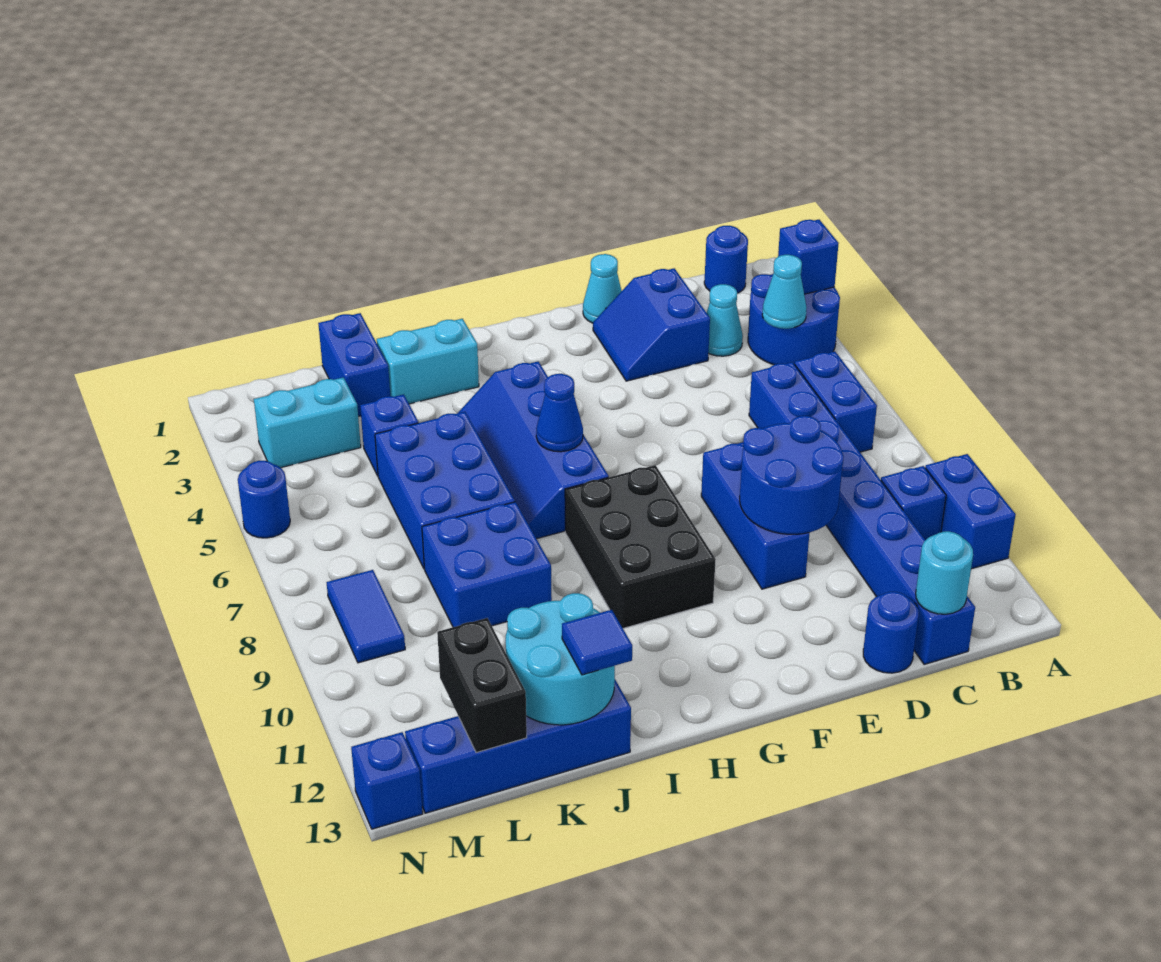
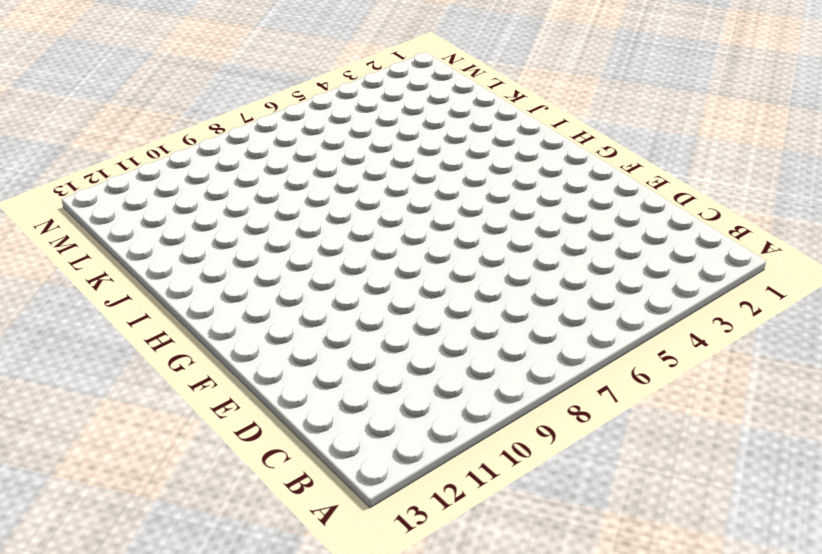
none -> blue 2x2 round brick [748,274,840,365]
none -> blue 1x2 brick [925,454,1016,569]
none -> blue 1x1 round brick [704,226,748,293]
none -> blue 1x2 brick [794,351,877,452]

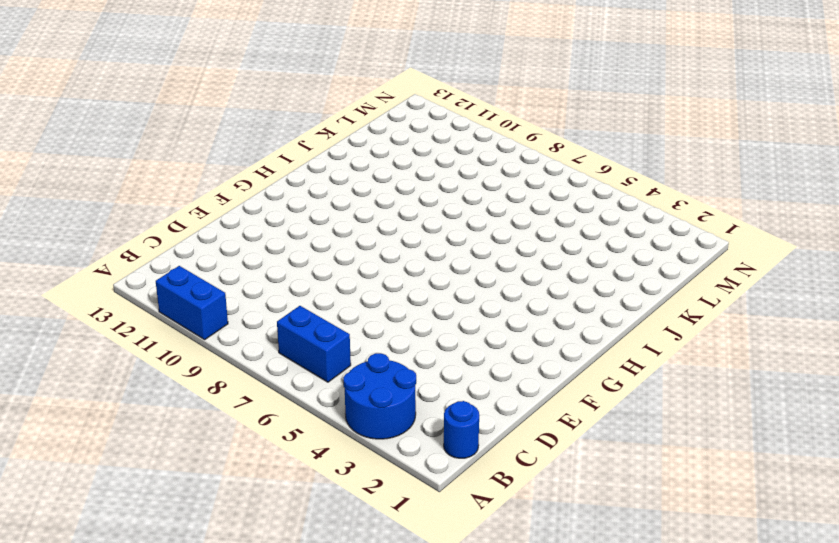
none -> blue 1x1 brick [881,466,946,540]
none -> cyan 1x1 cone [707,284,743,356]
none -> blue 1x8 brick [749,362,975,665]
none -> blue 2x2 slope [593,268,710,381]

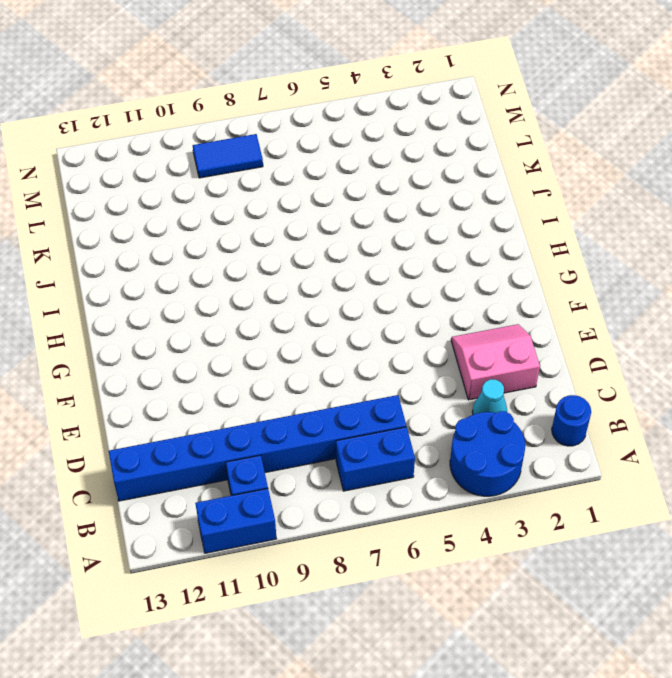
pink 2x2 slope [451,324,540,400] -> blue 2x2 slope [593,268,710,381]
none -> blue 1x1 round brick [863,592,919,673]
none -> cyan 1x1 cone [583,254,622,323]
none -> blue 1x3 brick [701,442,809,589]
none -> black 2x3 brick [565,465,716,628]

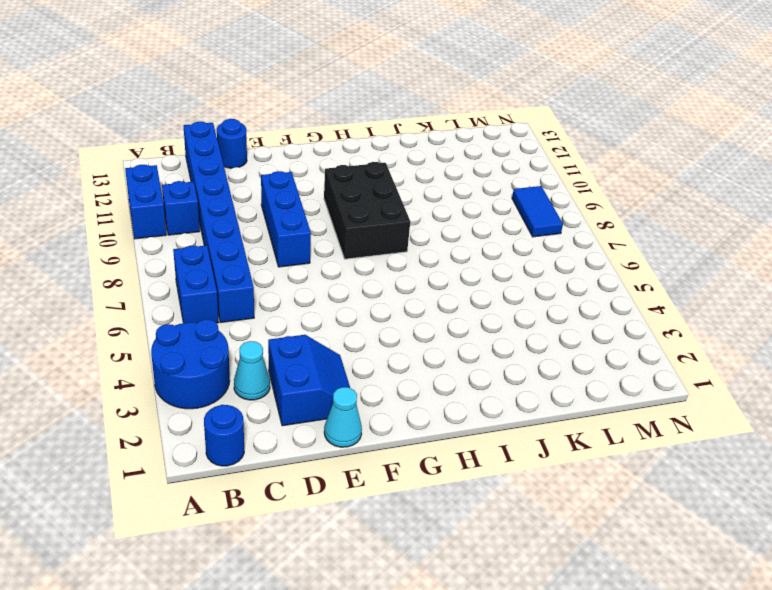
none -> blue 2x4 slope [458,362,609,539]
none -> cyan 1x2 brick [377,319,479,404]
none -> blue 2x3 brick [375,412,515,568]
none -> blue 2x2 brick [422,502,552,627]

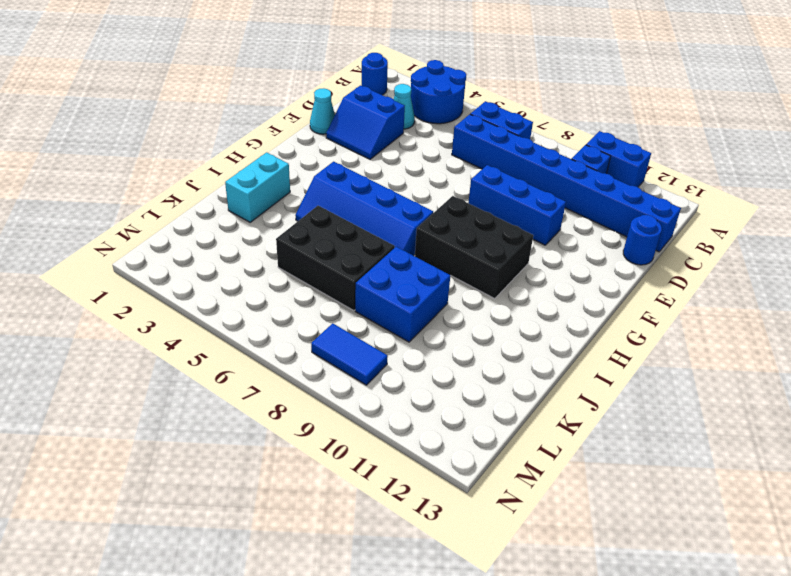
black 2x3 brick [276,206,395,311] -> blue 2x3 brick [375,412,515,568]
none -> blue 1x4 brick [405,680,631,813]
none -> blue 1x2 brick [318,313,390,416]
none -> blue 1x1 brick [360,394,418,476]
none -> cyan 1x2 brick [254,377,361,468]

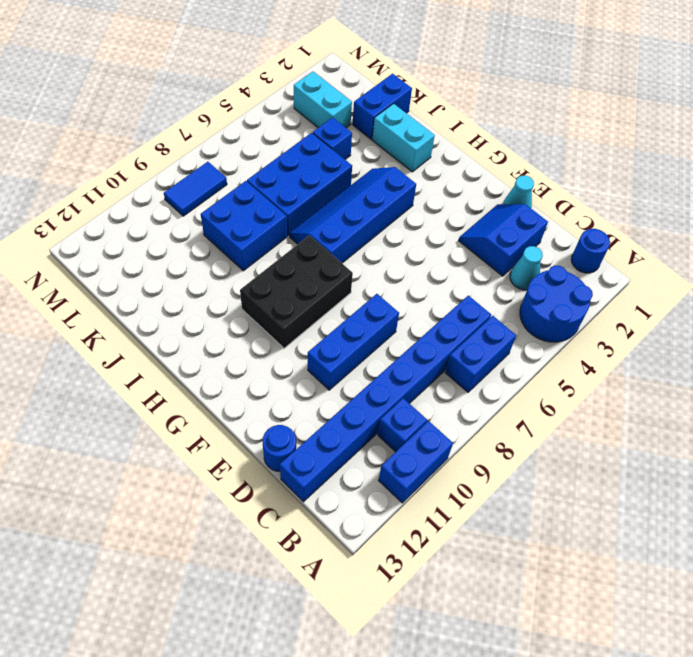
none -> blue 1x4 brick [405,680,631,813]
none -> blue 1x1 round brick [238,461,290,538]
none -> blue 1x1 brick [351,732,423,829]
none -> blue 1x1 brick [778,220,839,294]

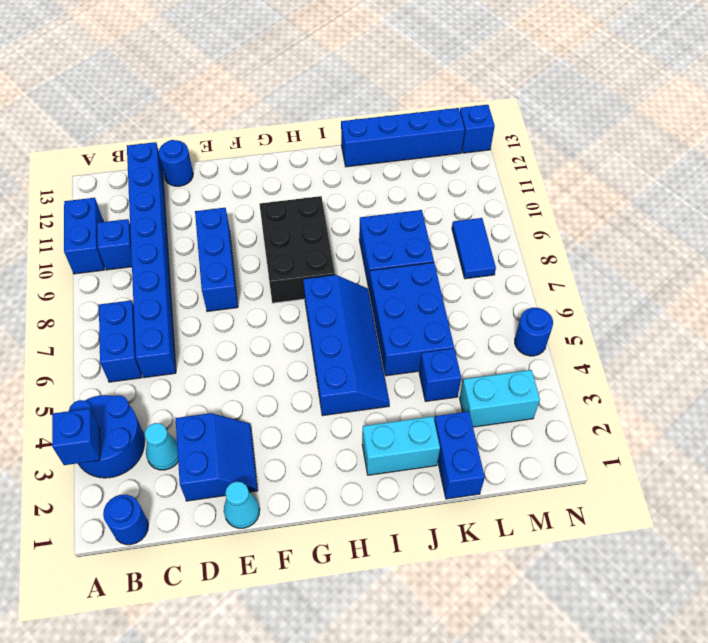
none -> cyan 1x1 cone [762,255,807,329]
none -> cyan 1x1 round brick [916,531,973,614]
none -> blue 2x2 round brick [740,416,844,534]
none -> blue 1x1 cone [536,374,583,452]

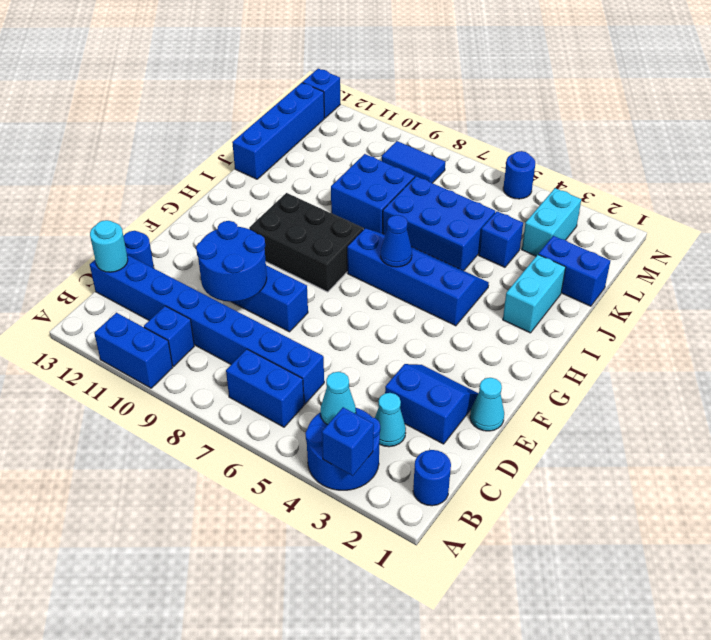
none -> cyan 2x2 round brick [506,593,615,725]
none -> black 1x2 brick [437,618,527,753]
none -> blue 1x1 tile [562,610,632,675]

